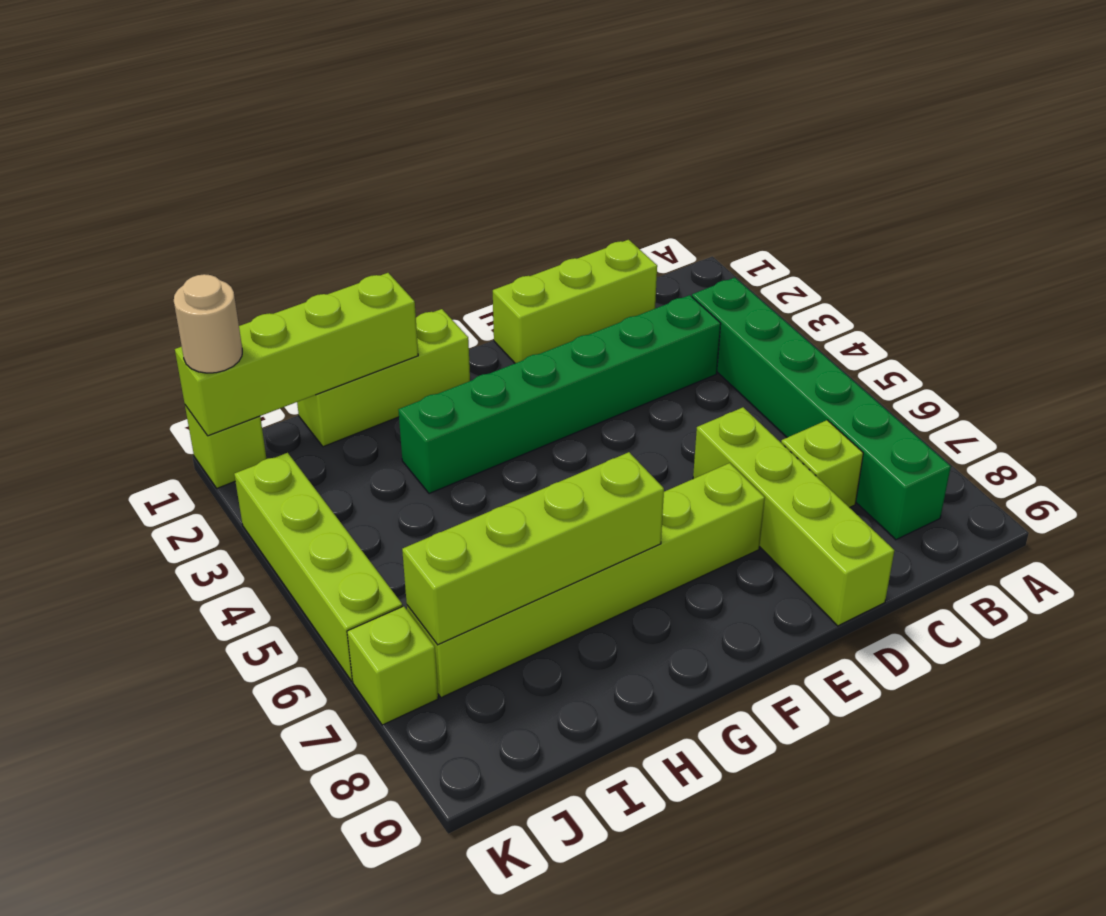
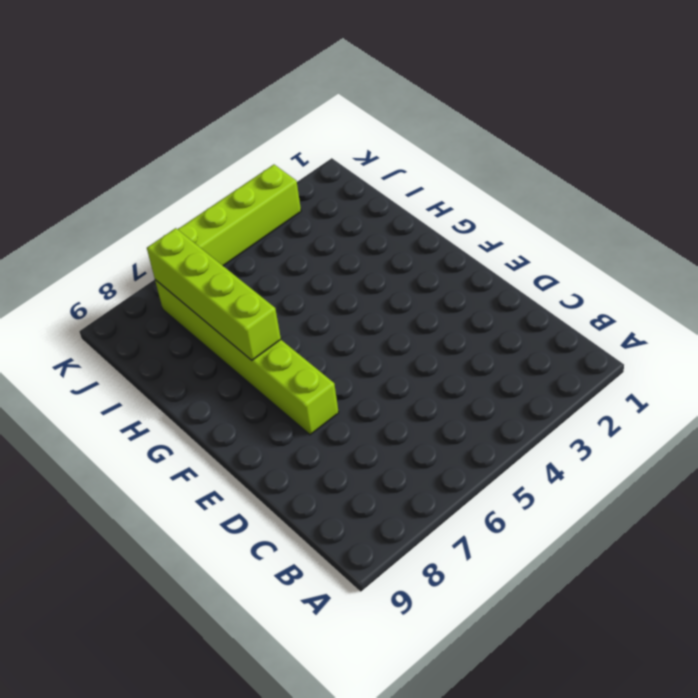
none -> green 1x6 brick [692,278,951,540]
none -> lime 1x3 brick [493,240,657,363]
none -> green 1x6 brick [398,295,721,494]

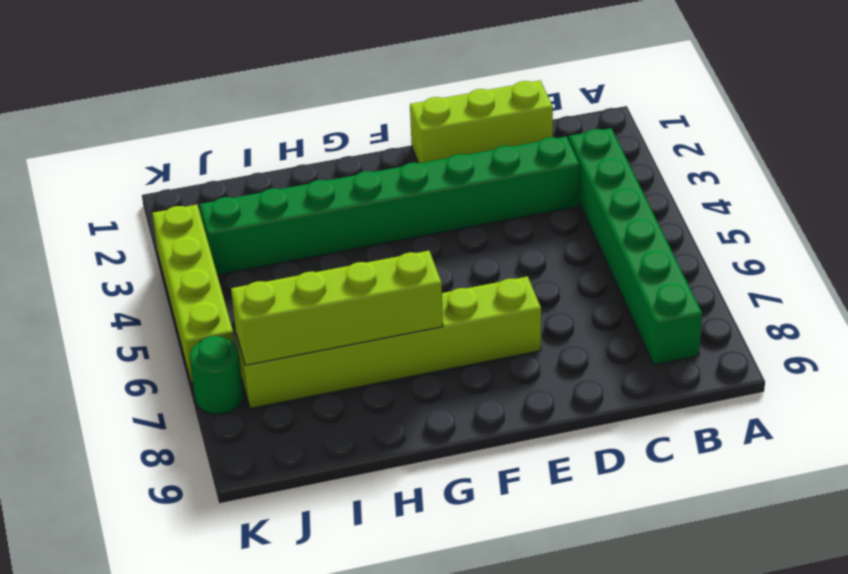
green 1x8 brick [200,136,580,275] -> green 1x6 brick [398,295,721,494]
green 1x1 round brick [190,336,243,414] -> lime 1x1 brick [347,606,438,725]
none -> lime 1x1 brick [781,420,863,508]
none -> lime 1x4 brick [693,407,894,626]
none -> lime 1x3 brick [297,309,470,447]

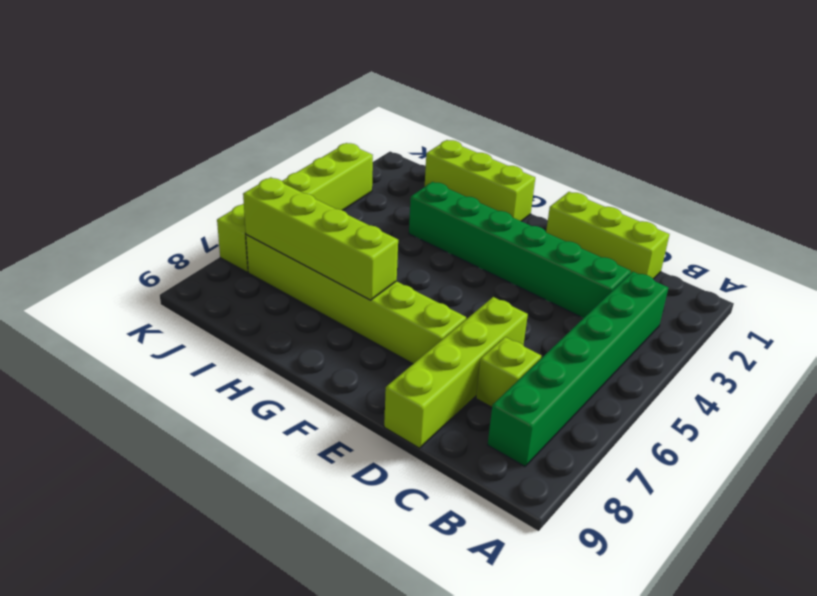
none -> lime 1x1 brick [185,405,266,488]
none -> lime 1x4 brick [175,273,418,436]
none -> tan 1x1 round brick [174,274,242,373]

